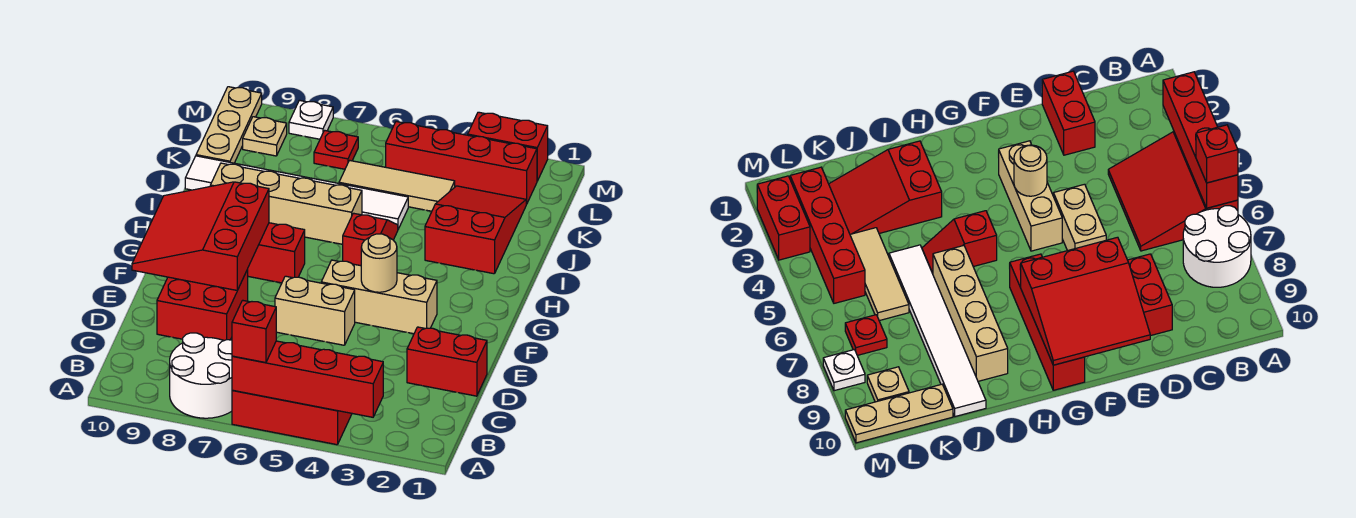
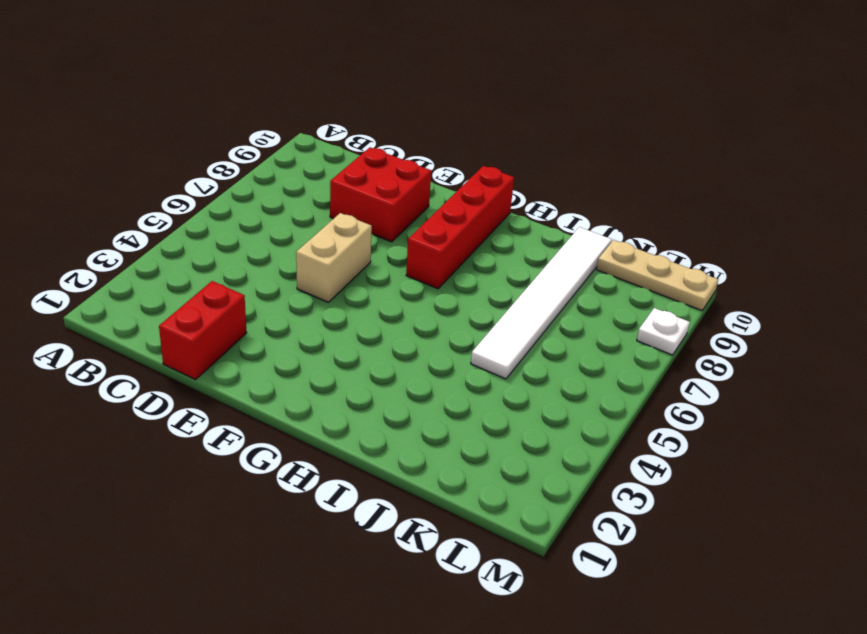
none -> red 3x3 slope [232,390,352,445]
none -> white 2x2 round brick [170,333,232,418]
none -> tan 1x3 brick [321,260,437,334]

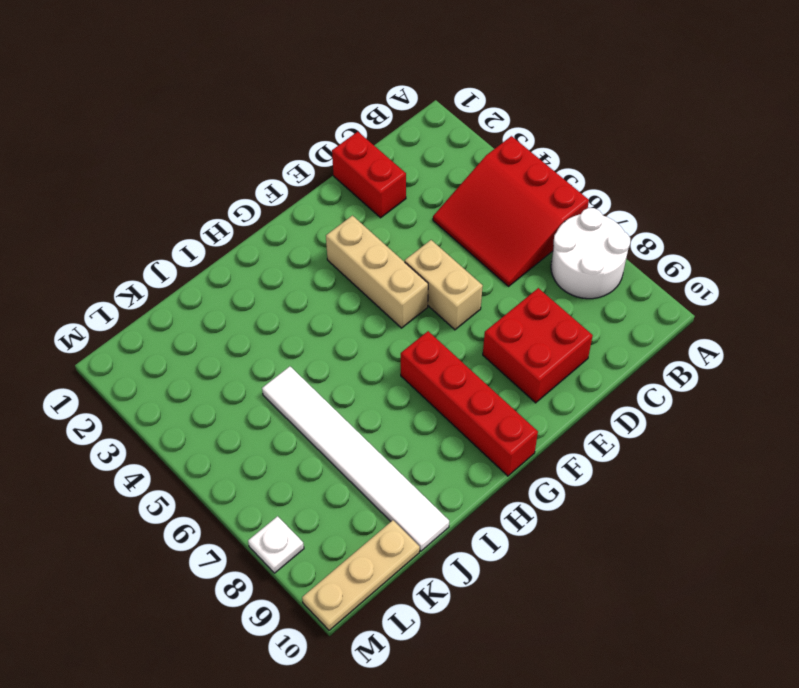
none -> red 1x2 slope [343,213,398,266]
none -> red 2x3 slope [425,186,526,274]
none -> tan 1x4 brick [210,163,362,244]

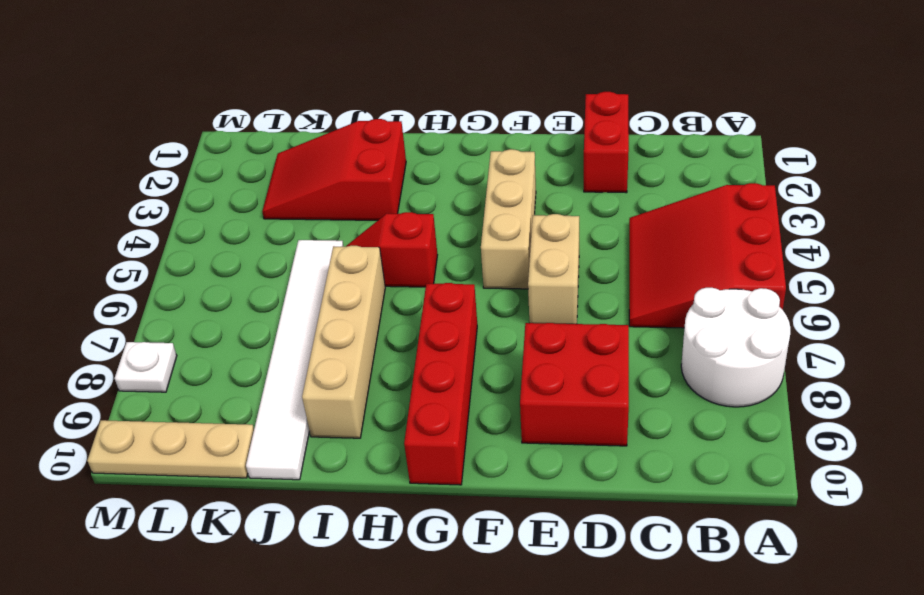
none -> tan 1x3 tile [339,160,455,211]
none -> red 1x4 brick [386,122,537,204]
none -> red 1x1 plate [314,130,358,169]

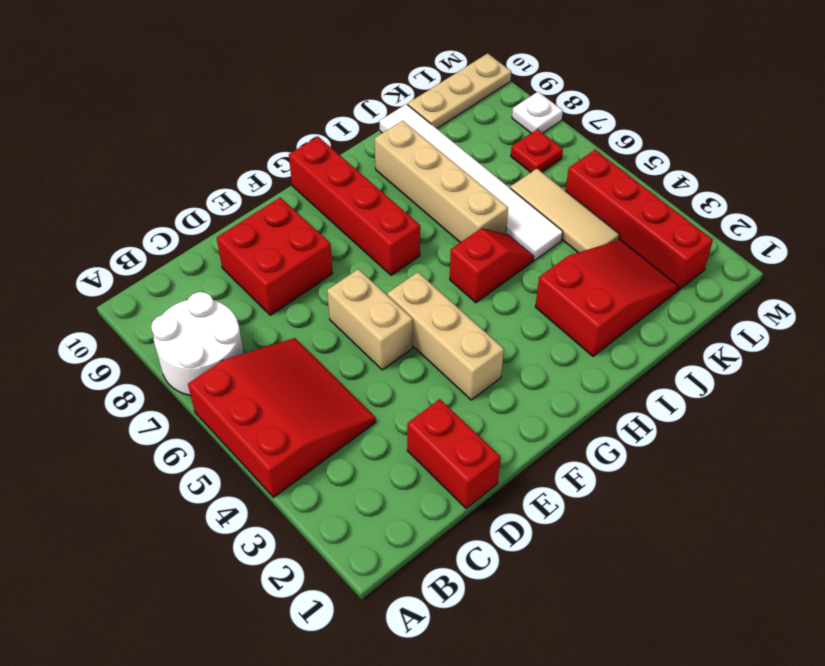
none -> tan 1x1 plate [243,117,287,156]
none -> red 1x2 brick [468,112,548,181]
none -> red 1x4 brick [232,341,383,417]

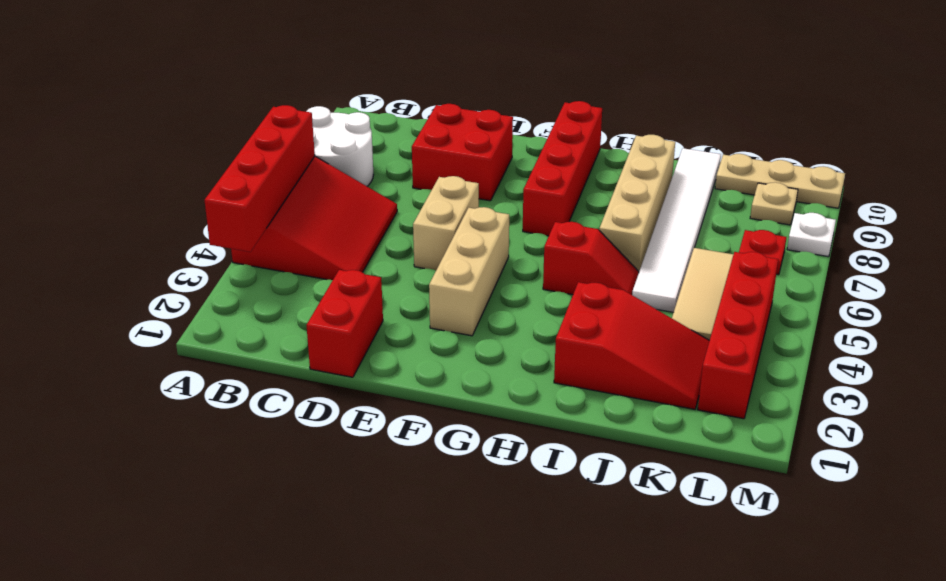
none -> red 1x2 brick [468,112,548,181]
none -> red 3x3 slope [132,182,269,290]
none -> tan 1x1 round brick [361,234,397,292]

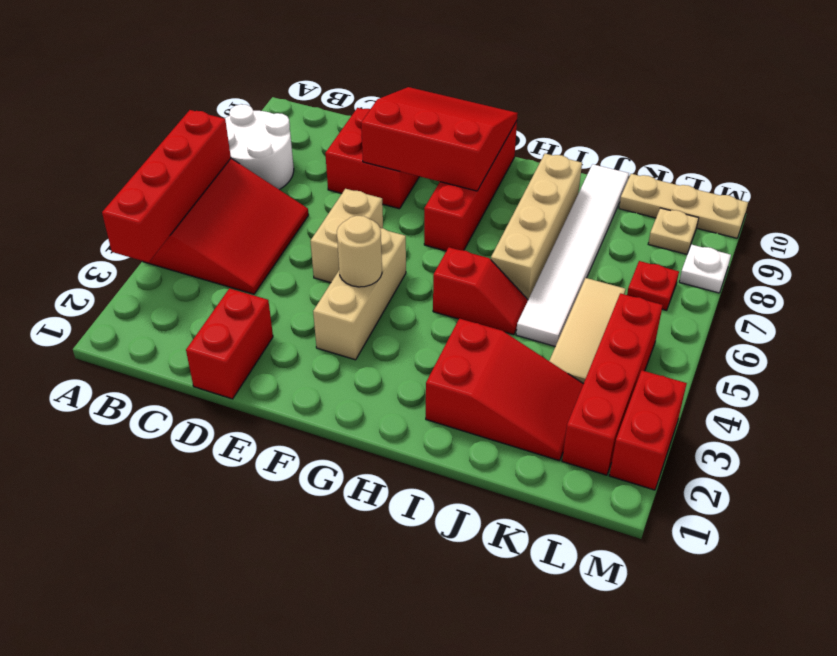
none -> red 1x1 brick [232,300,276,363]

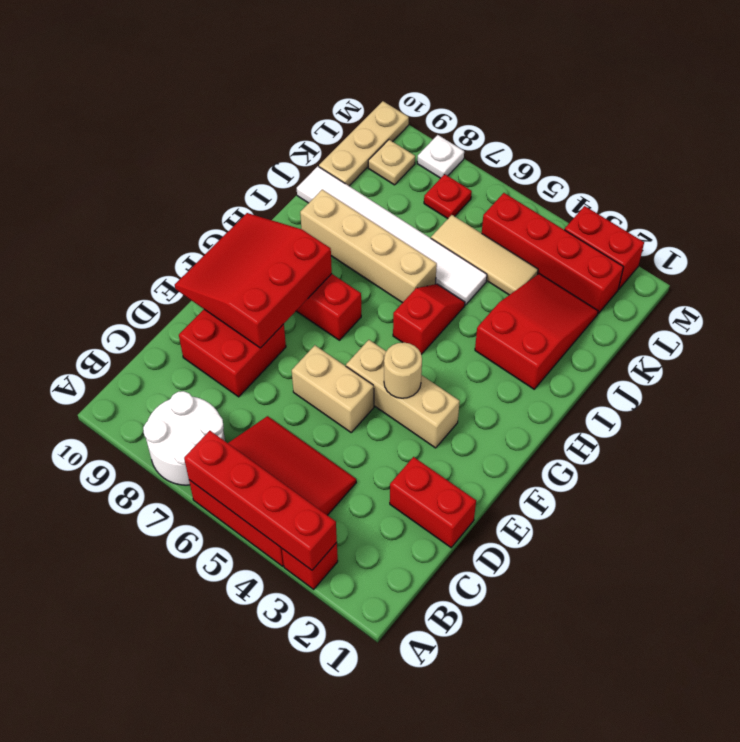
red 1x1 brick [282,542,338,589] -> red 1x1 brick moved to [232,300,276,363]

